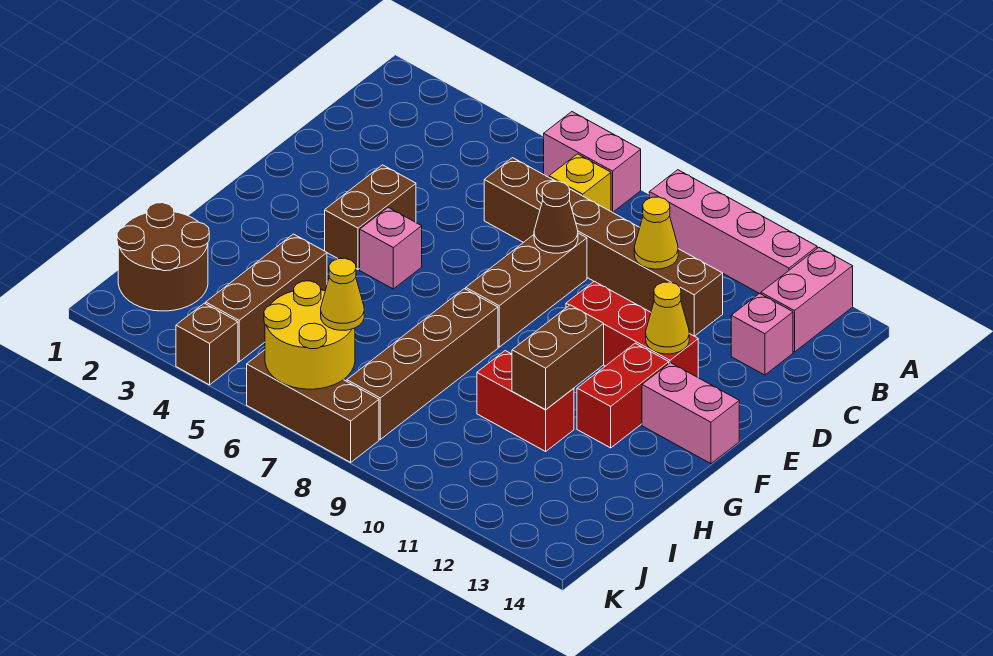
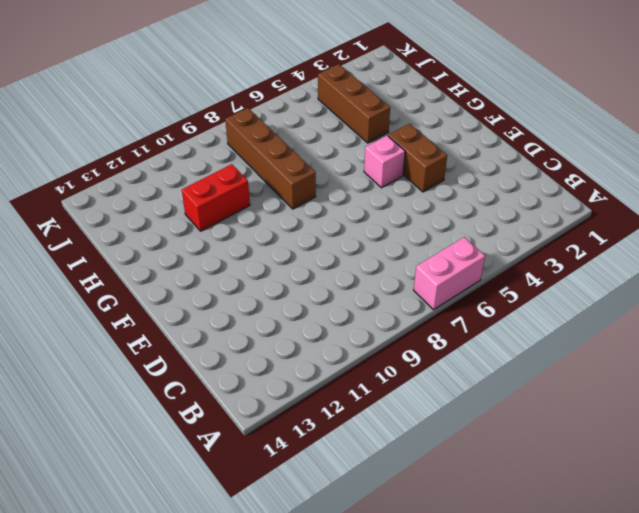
none -> pink 1x4 brick [649,170,817,294]
none -> pink 1x2 brick [761,248,853,352]
none -> yellow 1x1 brick [549,154,611,211]

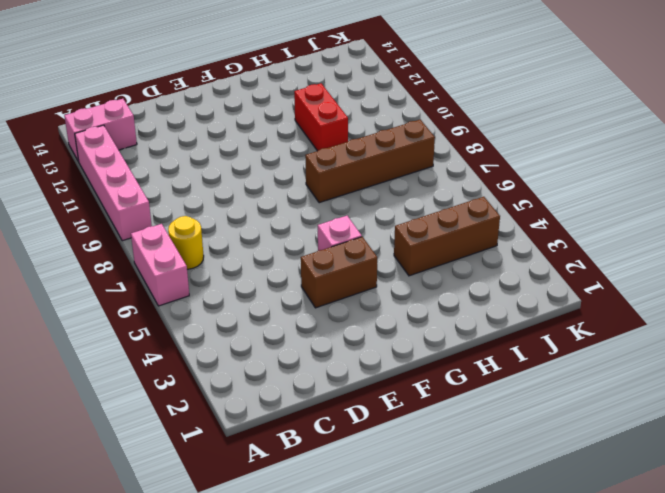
yellow 1x1 round brick [168,216,204,269] -> yellow 1x1 brick [549,154,611,211]
none -> brown 1x6 brick [484,158,723,336]
none -> pink 1x1 brick [731,293,793,375]
none -> brown 1x3 brick [466,233,587,347]

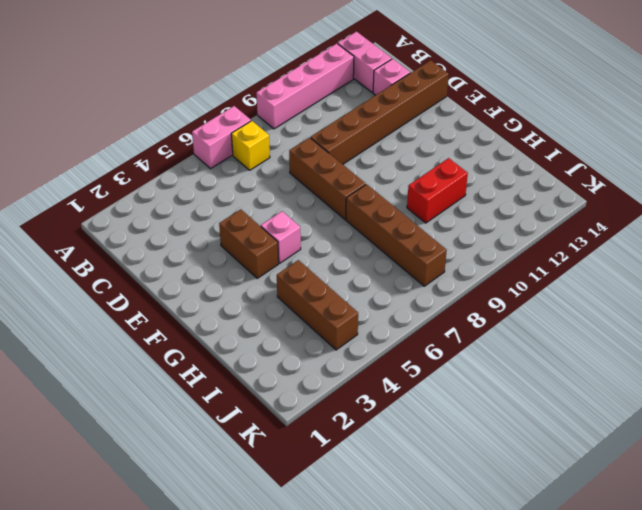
brown 1x6 brick [311,60,449,164] -> brown 1x6 brick moved to [484,158,723,336]
none -> red 1x3 brick [566,281,698,377]
none -> red 1x2 brick [577,343,669,448]
none -> pink 1x2 brick [642,363,739,464]

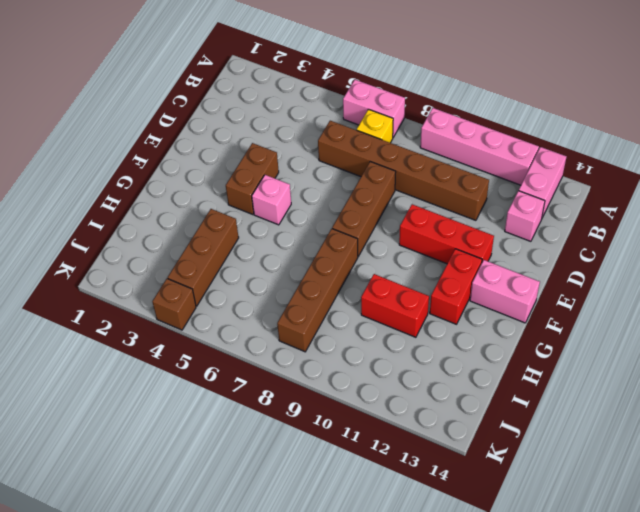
none -> brown 2x2 round brick [117,203,209,311]
none -> brown 1x3 brick [247,350,379,462]
none -> yellow 1x1 cone [634,197,678,269]

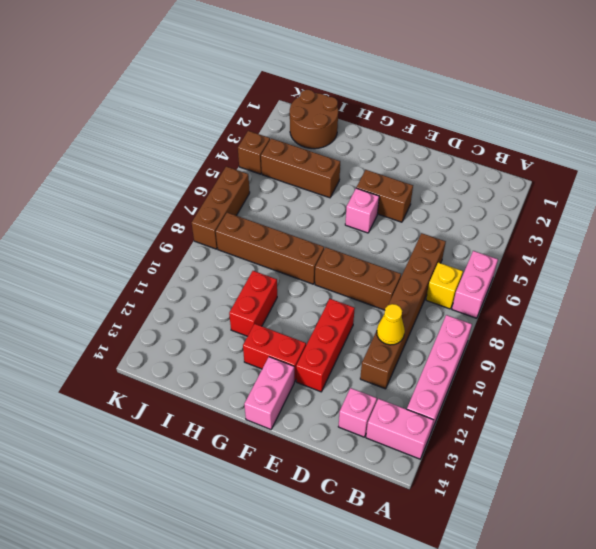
none -> brown 1x1 cone [534,181,578,253]
none -> yellow 1x1 cone [646,282,689,354]
none -> brown 1x2 brick [512,305,604,410]

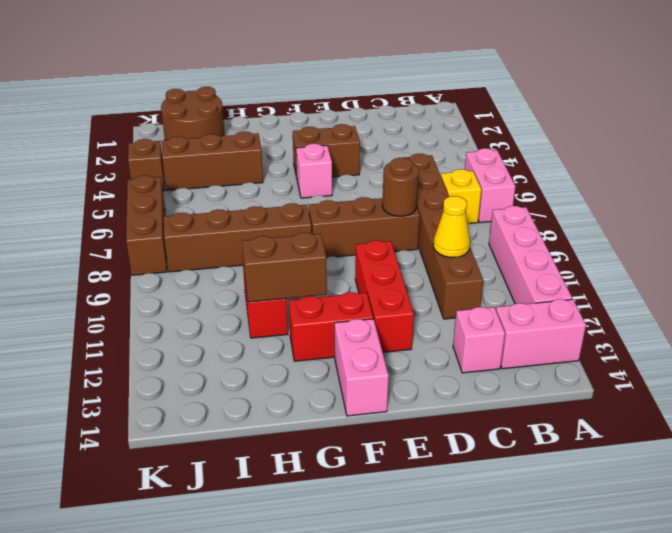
brown 1x1 round brick [382,158,419,216] -> brown 1x1 cone [534,181,578,253]
none -> yellow 1x1 cone [646,282,689,354]
none -> yellow 2x2 round brick [264,281,355,389]
none -> yellow 1x1 cone [321,258,364,330]

